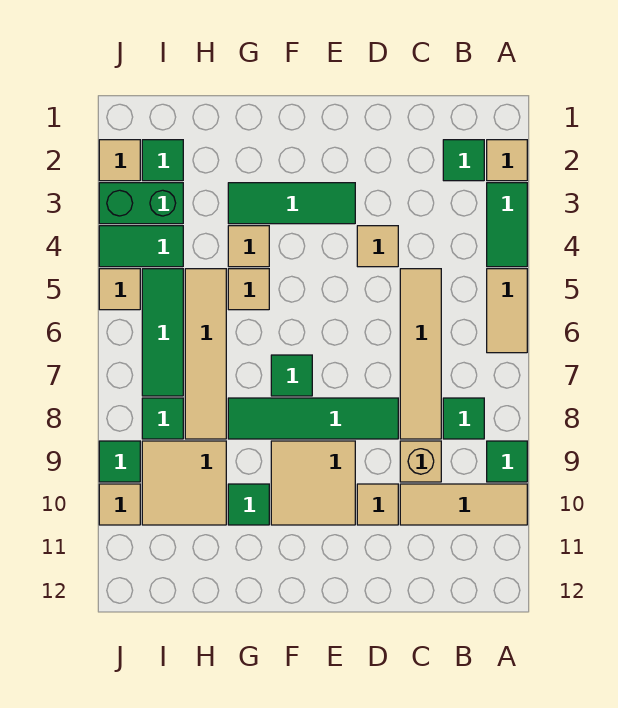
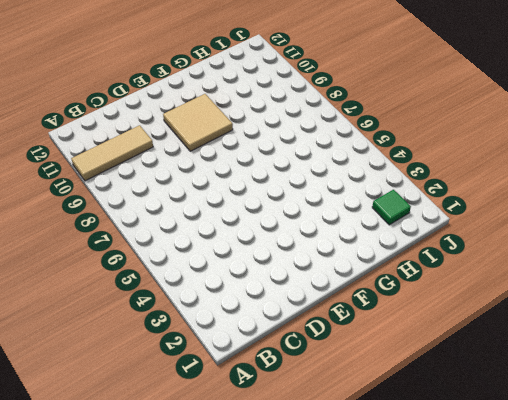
none -> tan 1x1 tile [487,140,527,181]
none -> green 1x2 tile [487,183,527,267]
none -> tan 1x2 tile [487,269,527,353]

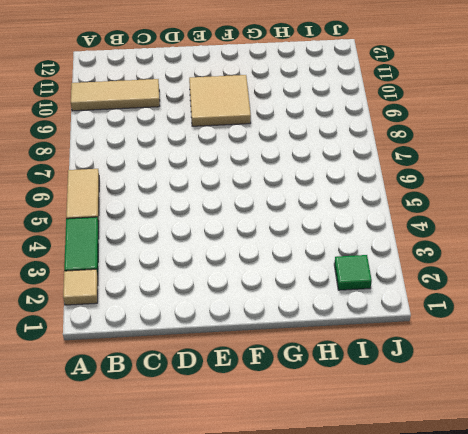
none -> green 1x1 tile [487,441,527,482]
none -> green 1x1 tile [443,140,484,181]
none -> green 1x1 tile [443,398,484,439]

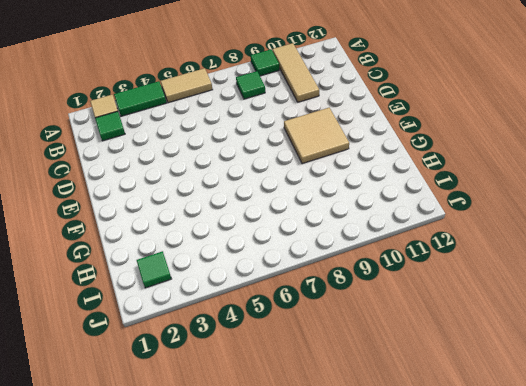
none -> tan 1x4 tile [400,269,441,439]
none -> tan 1x1 brick [400,441,441,482]
none -> tan 1x1 tile [357,226,398,267]

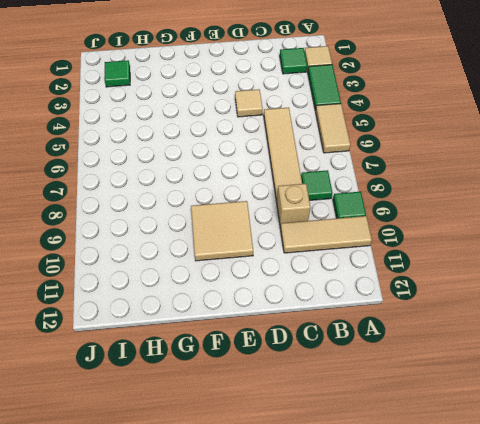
none -> green 1x4 tile [228,398,398,439]
none -> tan 1x1 tile [357,484,398,525]
none -> green 1x3 tile [228,183,355,224]

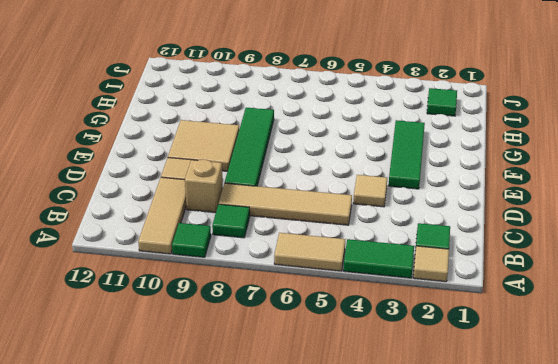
none -> green 1x1 tile [271,355,312,396]
none -> tan 1x1 tile [228,226,269,267]
none -> tan 1x1 tile [228,269,269,310]

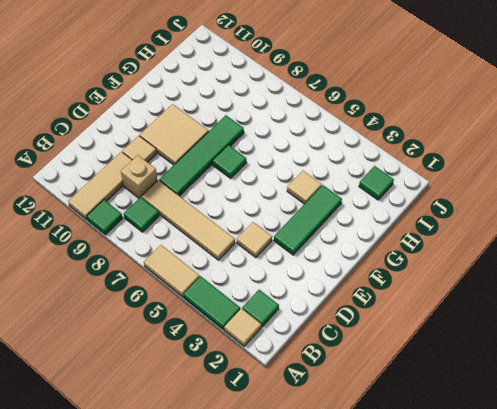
none -> tan 1x1 tile [228,269,269,310]
none -> green 1x1 tile [228,484,269,525]
none -> tan 1x4 tile [185,269,226,439]

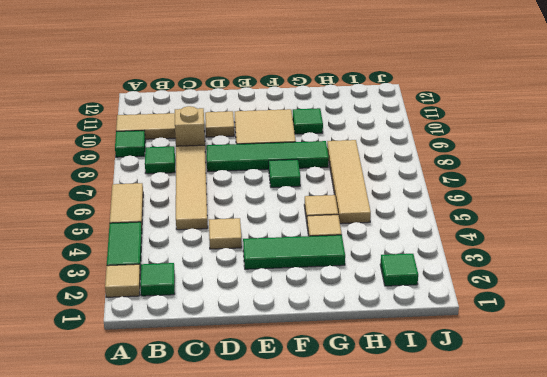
none -> tan 2x2 tile [142,441,226,525]
none -> green 1x2 brick [99,183,183,224]
none -> green 1x2 tile [99,226,183,267]

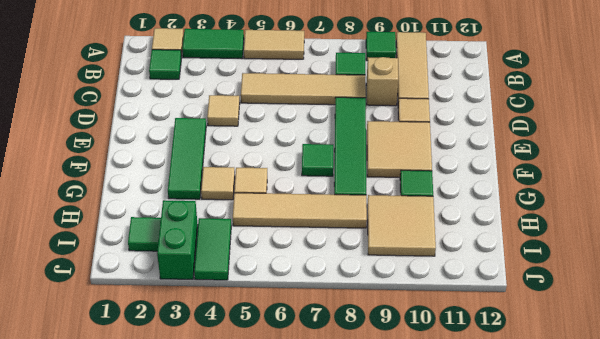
none -> green 1x3 tile [142,269,183,396]
none -> green 1x1 tile [142,398,183,439]
none -> tan 1x1 tile [99,140,140,181]

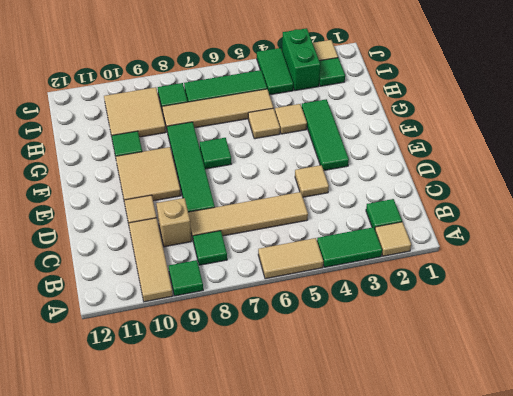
none -> tan 1x1 tile [99,269,140,310]
none -> green 1x1 tile [99,441,140,482]
none -> tan 1x1 tile [99,484,140,525]

